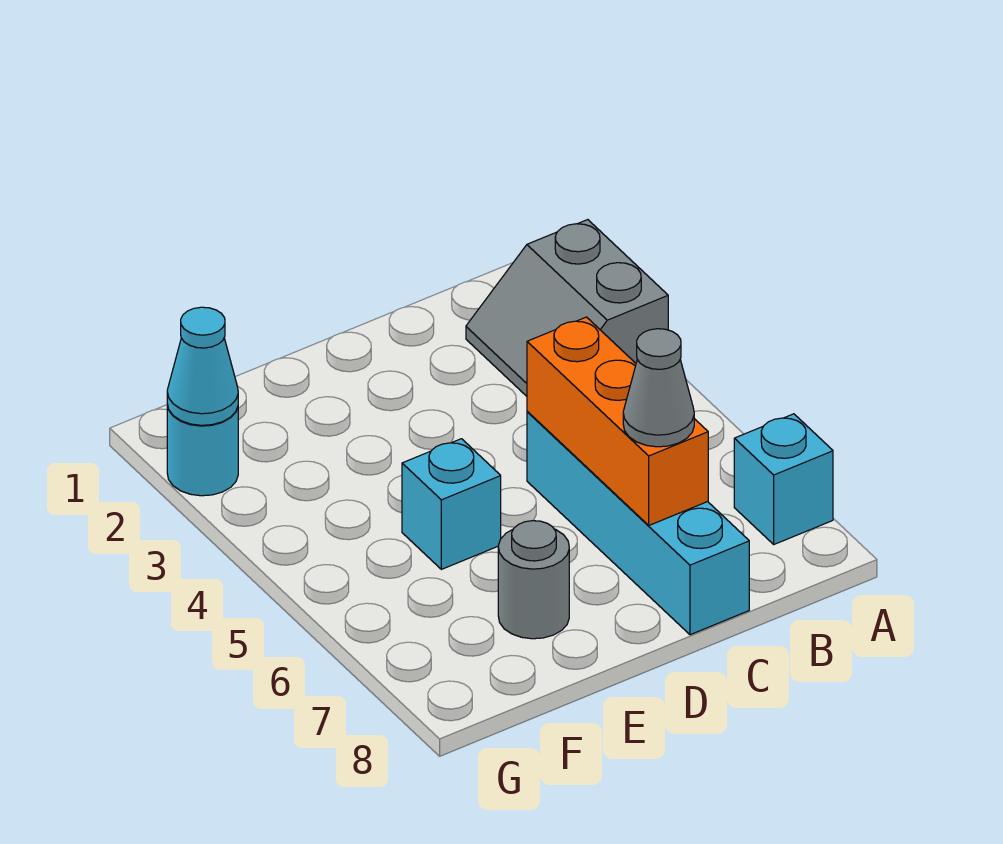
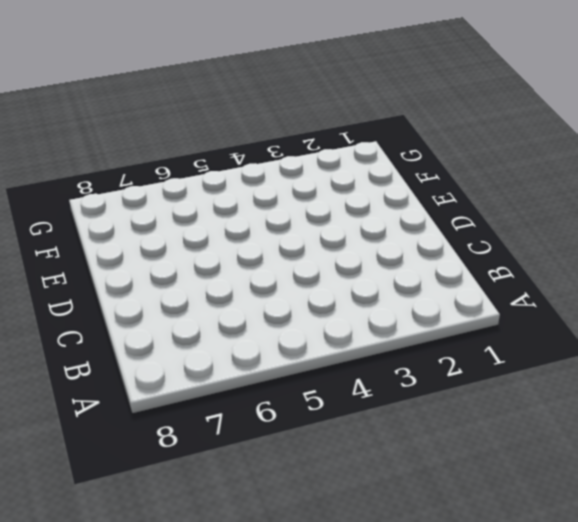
none -> grey 2x2 slope [466,220,668,396]
none -> cyan 1x1 brick [734,414,833,544]

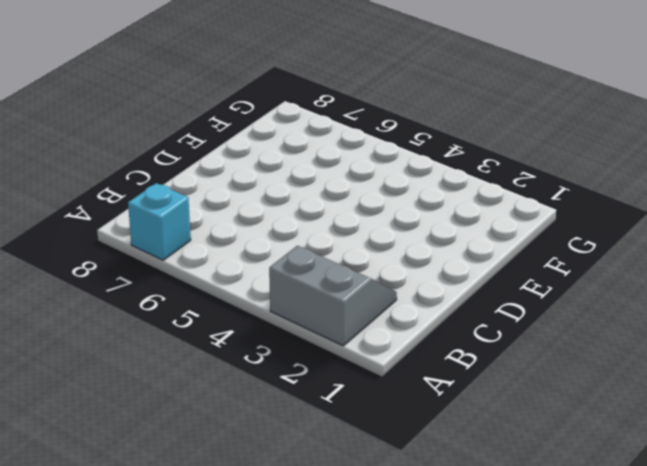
none -> cyan 1x4 brick [527,412,749,635]
none -> cyan 1x1 brick [402,439,501,569]

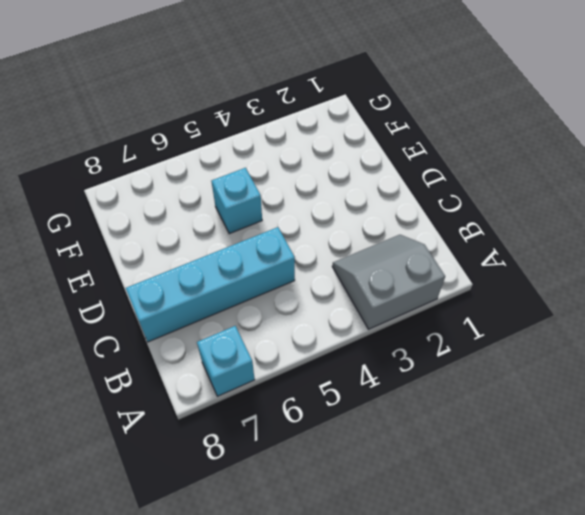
none -> grey 1x1 round brick [498,521,569,639]
none -> cyan 1x1 round brick [167,405,238,496]

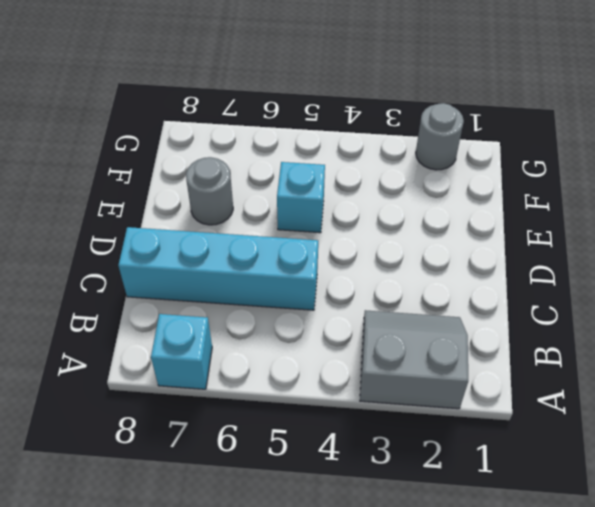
grey 1x1 round brick [416,103,464,170] -> cyan 1x1 round brick [167,405,238,496]
none -> orange 1x3 brick [527,317,708,525]
none -> cyan 1x1 cone [167,307,238,425]

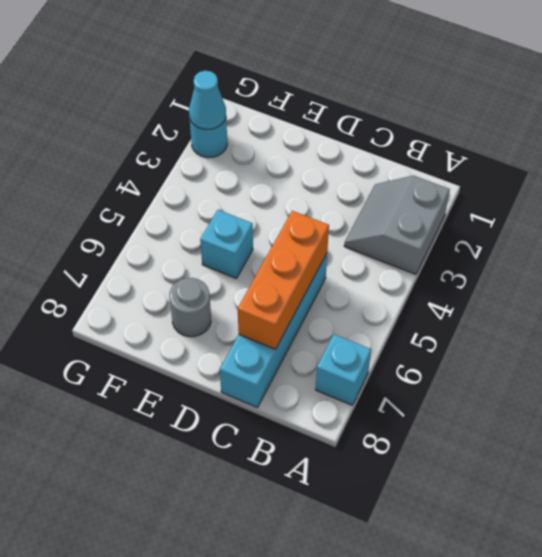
none -> grey 1x1 cone [623,329,694,447]

